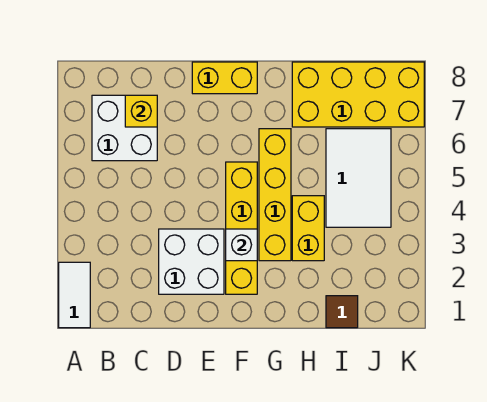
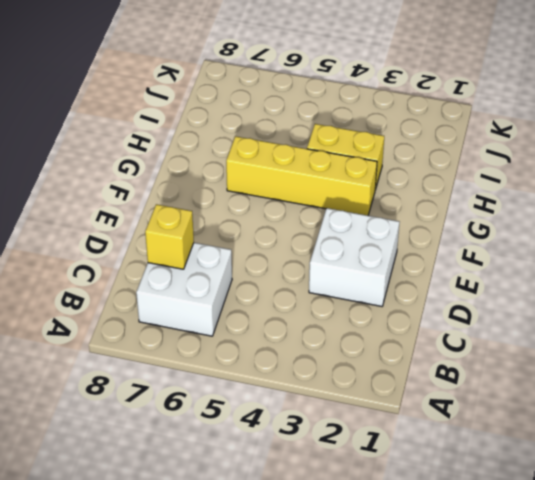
none -> white 1x2 tile [59,262,90,328]
none -> yellow 1x2 brick [192,62,257,94]
none -> yellow 1x4 brick [226,162,257,294]

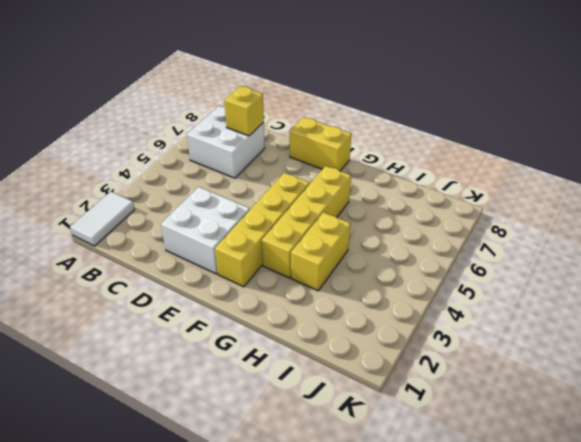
none -> yellow 2x4 brick [292,62,424,127]
none -> brown 1x1 tile [326,296,358,328]
none -> white 2x3 tile [326,129,391,227]

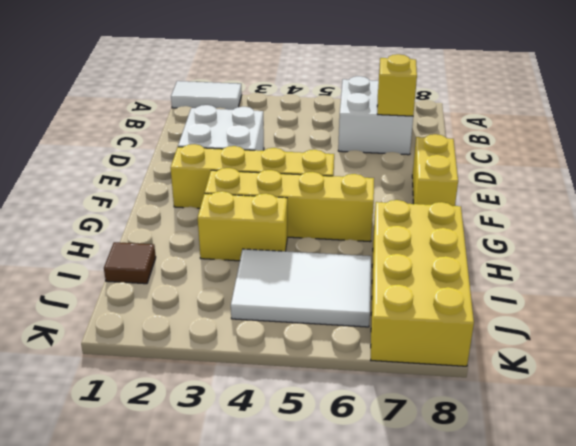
none -> white 1x1 brick [226,229,257,261]

